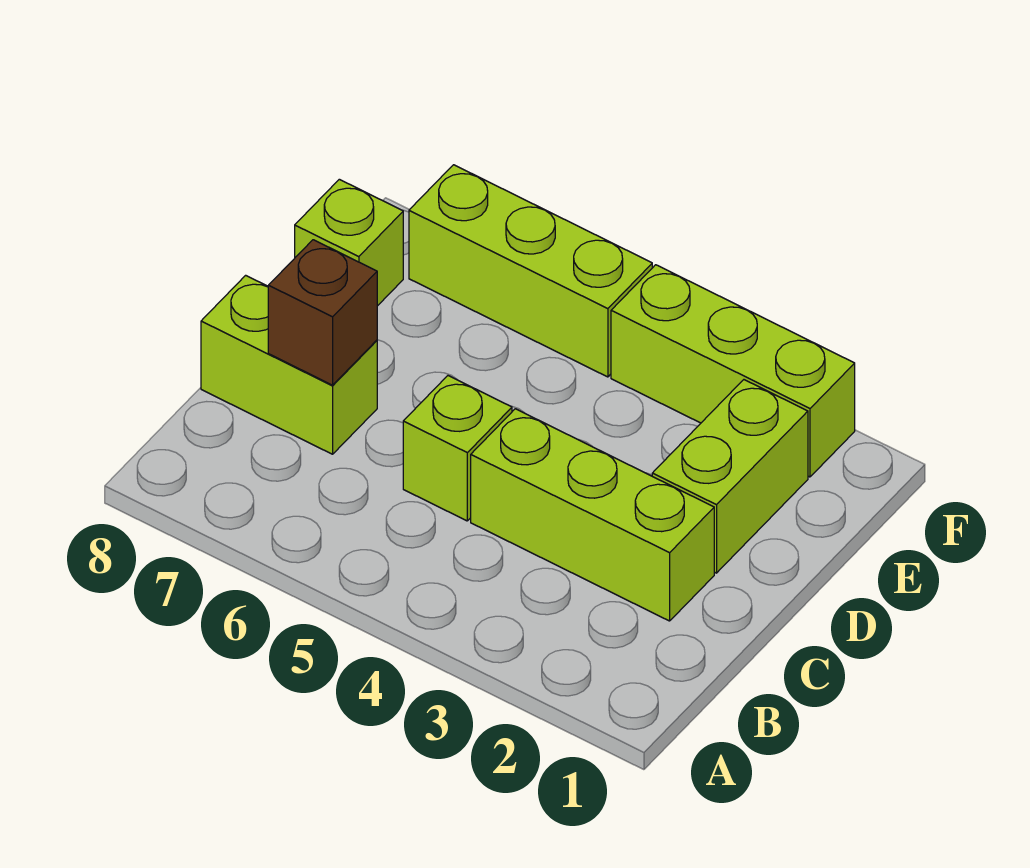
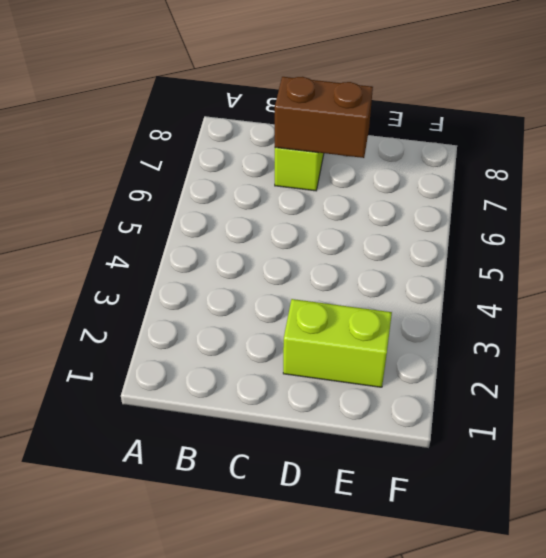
brown 1x2 brick [275,77,373,158] -> brown 1x1 brick [268,240,377,385]
none -> lime 1x3 brick [471,409,714,621]
none -> lime 1x1 brick [403,376,512,521]

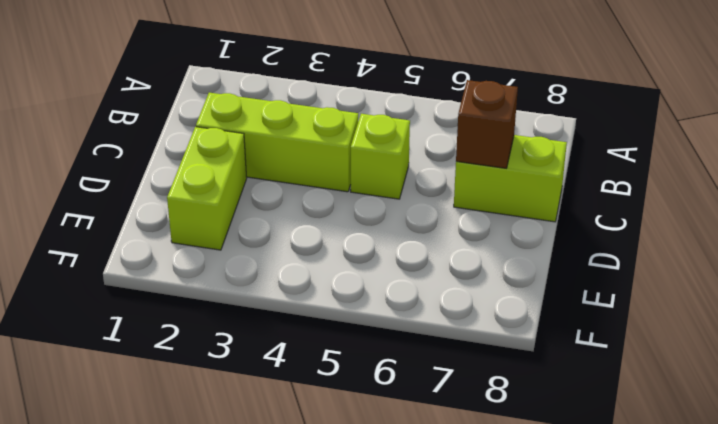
none -> lime 1x1 brick [295,179,403,306]
none -> lime 1x3 brick [611,265,855,477]

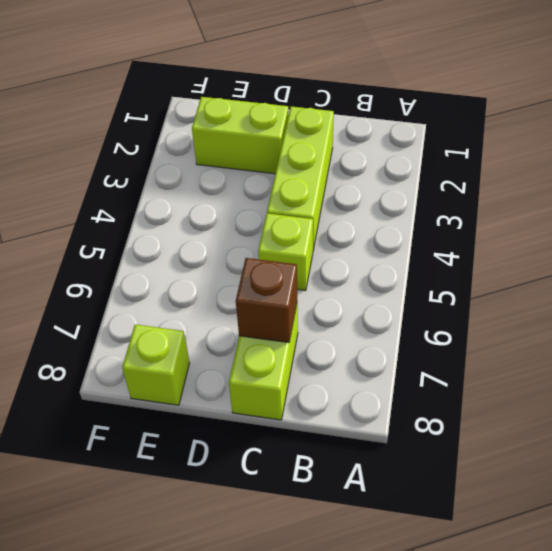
none -> lime 1x3 brick [611,265,855,477]
none -> lime 1x3 brick [409,165,652,377]

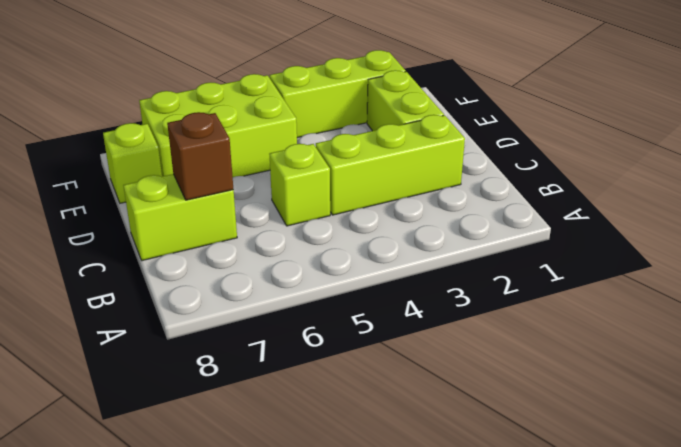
lime 2x3 brick [139,74,297,177] -> lime 1x3 brick [409,165,652,377]

